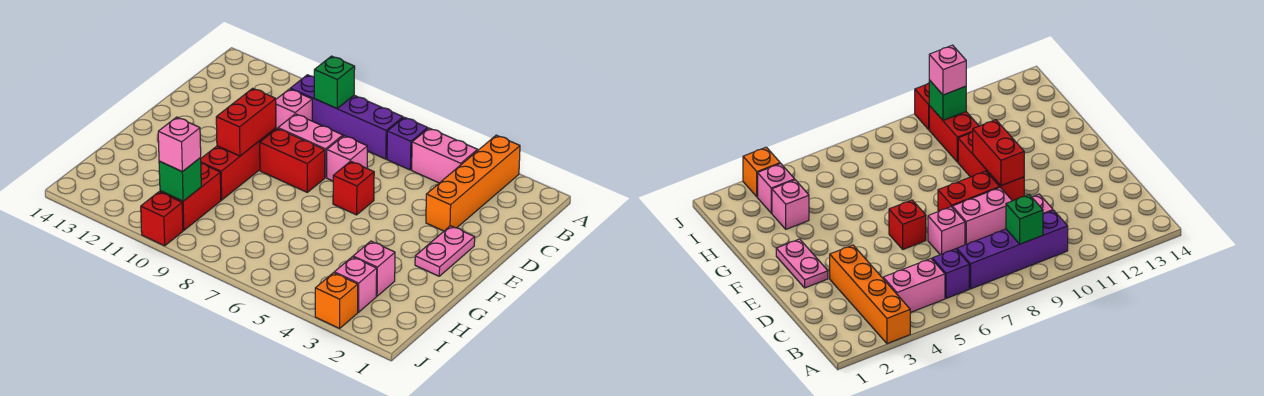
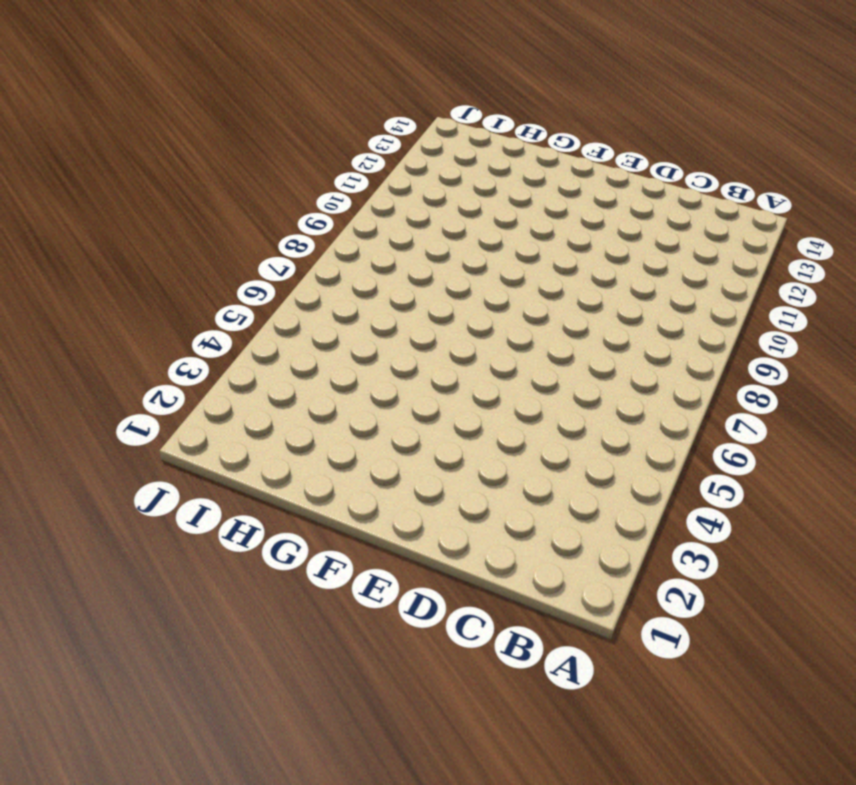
none -> orange 1x4 brick [426,135,520,231]
none -> pink 1x2 brick [412,128,478,183]
none -> purple 1x1 brick [387,117,428,170]

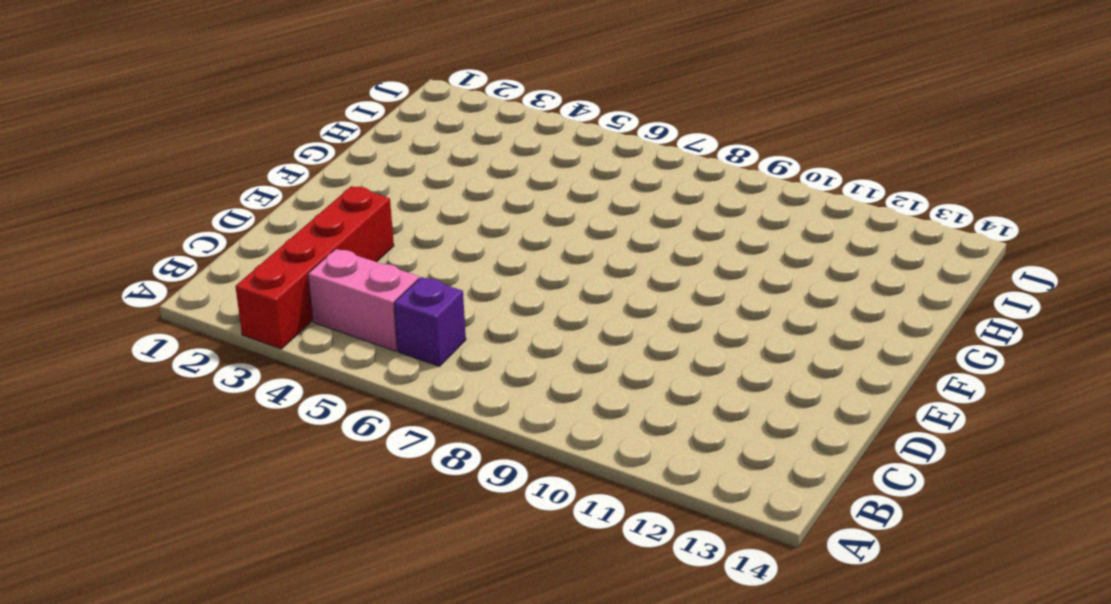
red 1x4 brick [235,186,394,349] -> orange 1x4 brick [426,135,520,231]
none -> purple 1x4 brick [290,75,403,159]
none -> pink 1x1 brick [276,89,312,129]
none -> pink 1x1 brick [327,136,367,181]

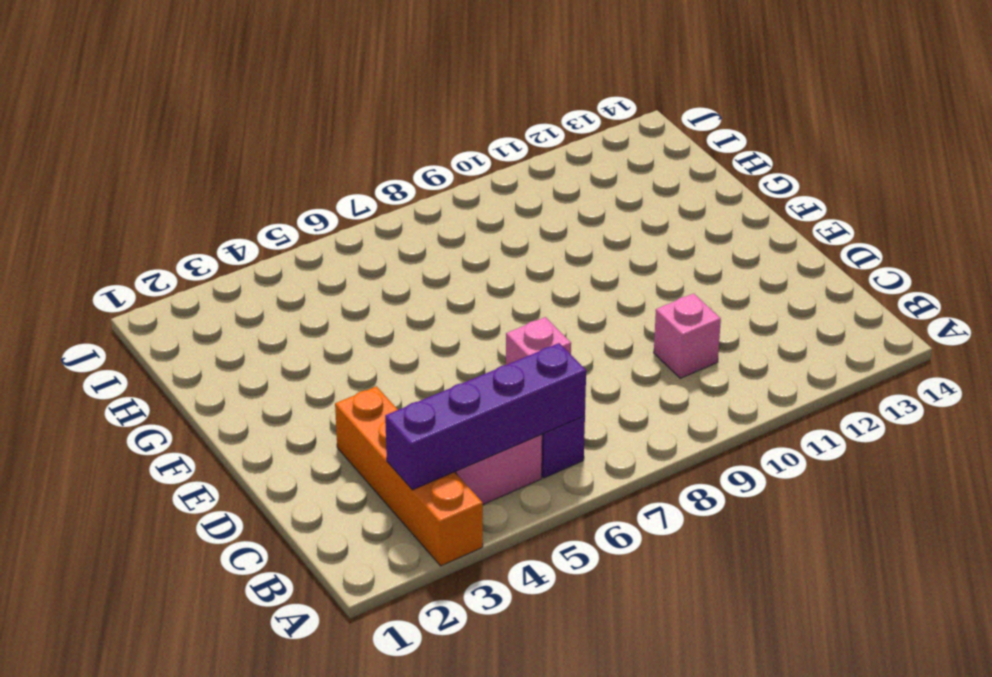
purple 1x4 brick [385,343,586,490] -> purple 1x4 brick moved to [290,75,403,159]
none -> pink 1x2 brick [278,114,343,178]
none -> pink 1x2 plate [415,226,475,276]
none -> red 1x1 brick [333,161,374,215]

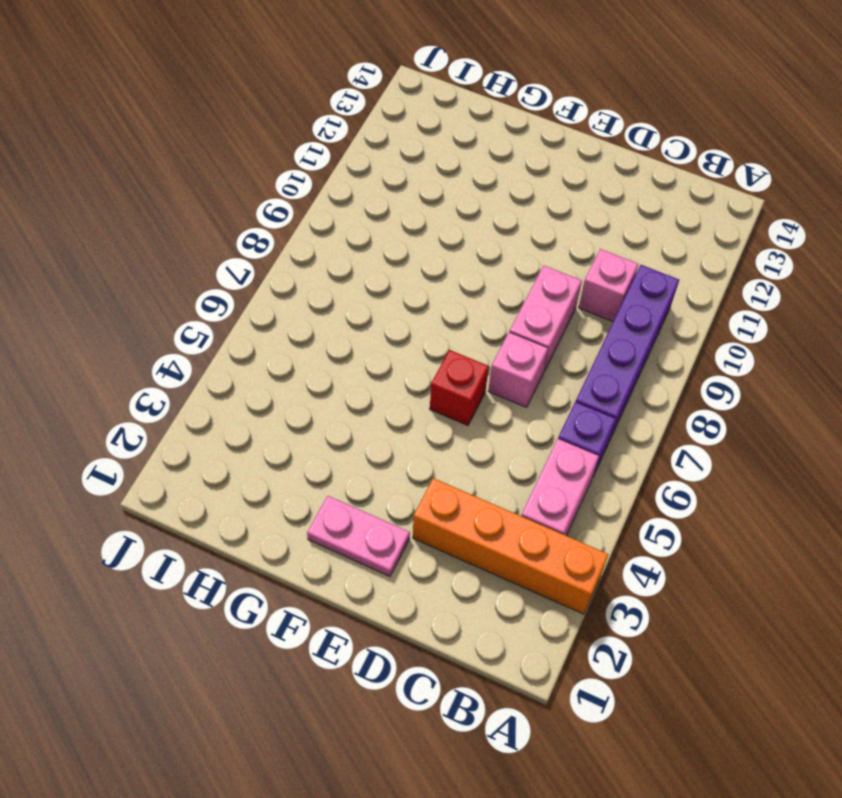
none -> red 1x2 brick [260,128,325,192]
none -> red 1x3 brick [201,128,276,200]
none -> pink 1x1 brick [353,241,395,296]

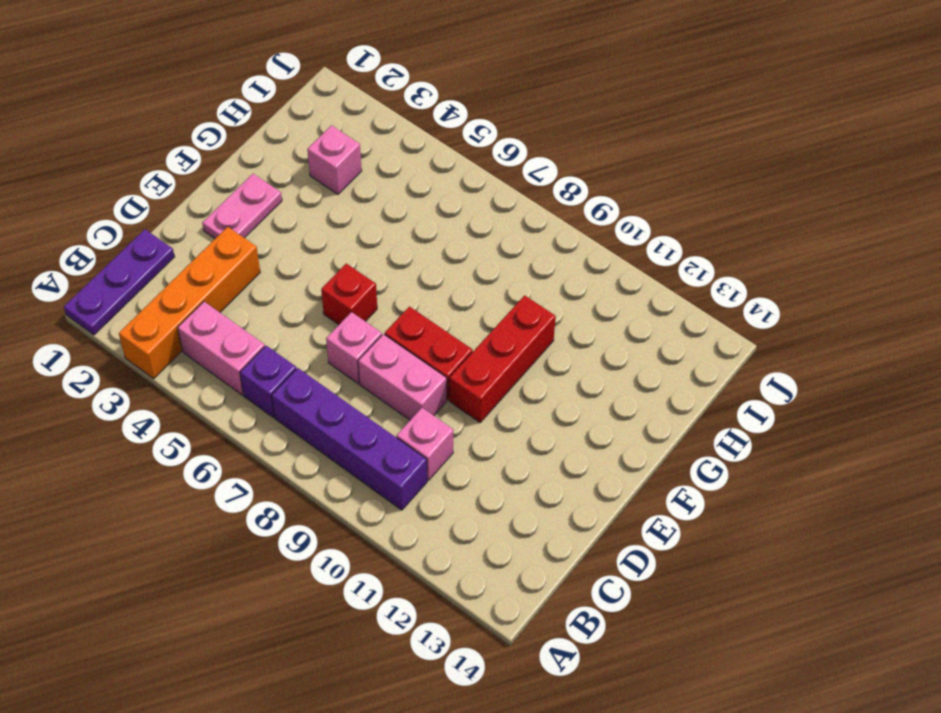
purple 1x3 plate [64,229,175,335] -> none
none -> red 1x2 brick [160,163,221,230]
none -> pink 1x1 brick [334,257,377,312]
none -> orange 1x1 brick [315,273,358,328]

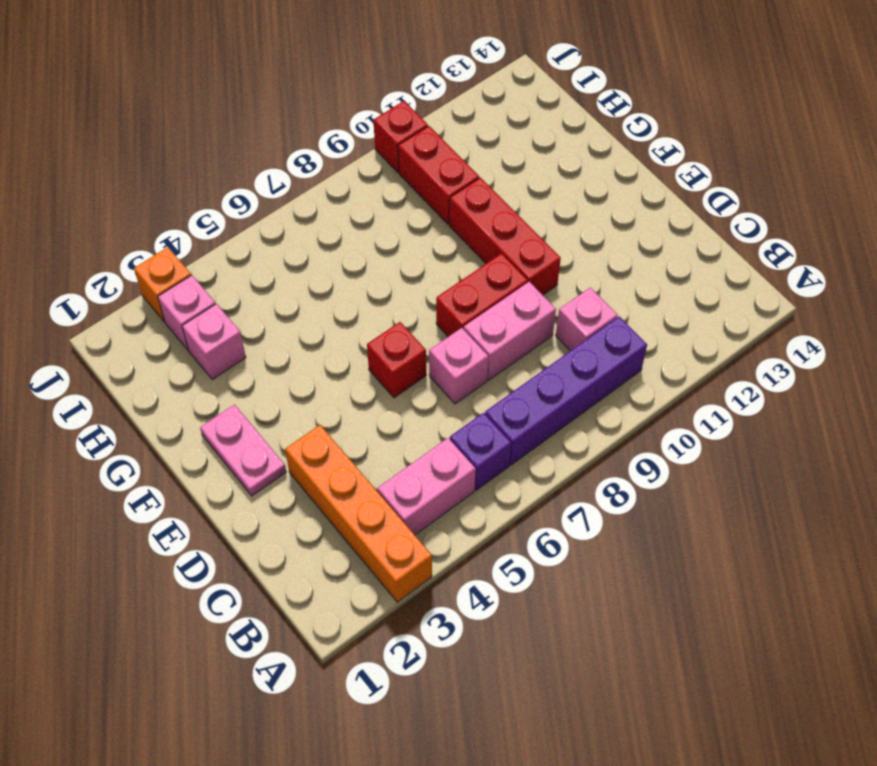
none -> green 1x1 brick [314,56,355,108]
none -> red 1x2 brick [216,88,276,156]
none -> green 1x1 brick [159,158,201,201]

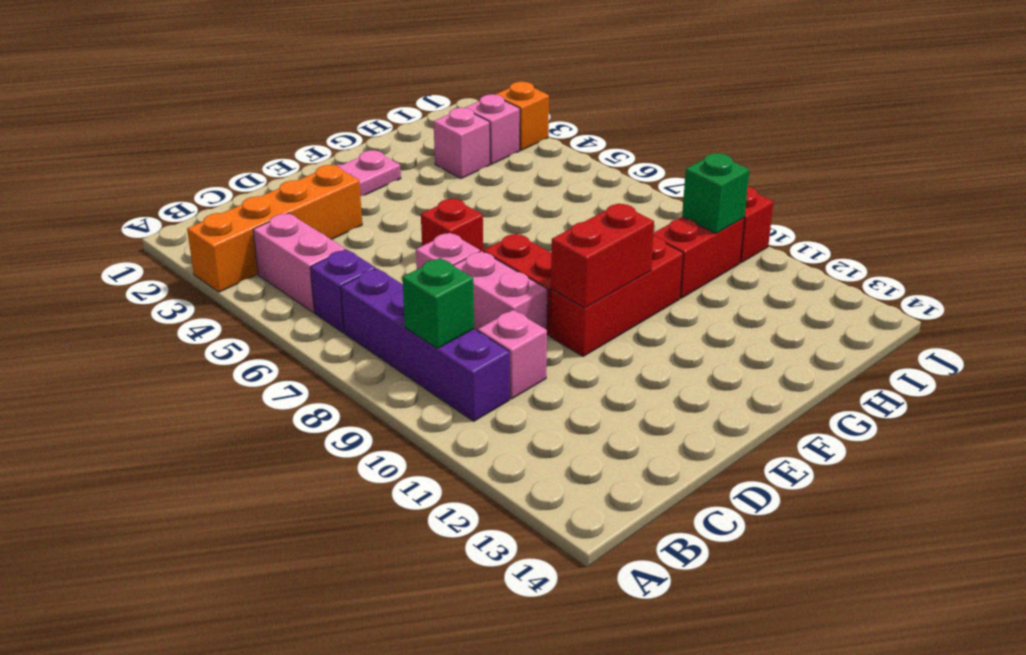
none -> pink 1x1 brick [158,117,201,172]

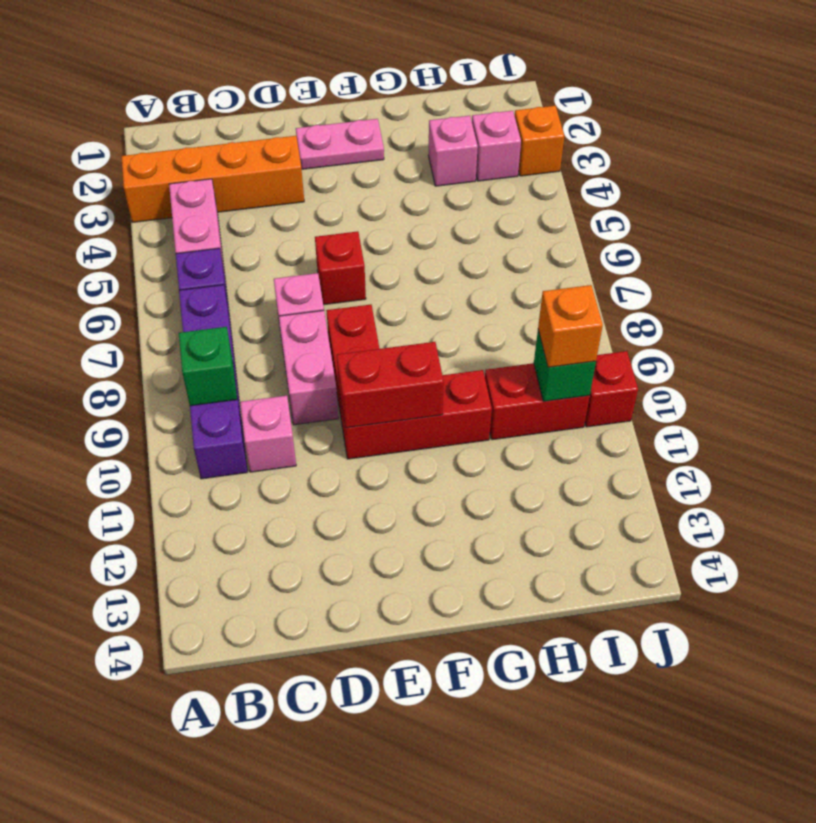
orange 1x1 brick [538,285,603,367] -> pink 1x1 brick [158,117,201,172]

